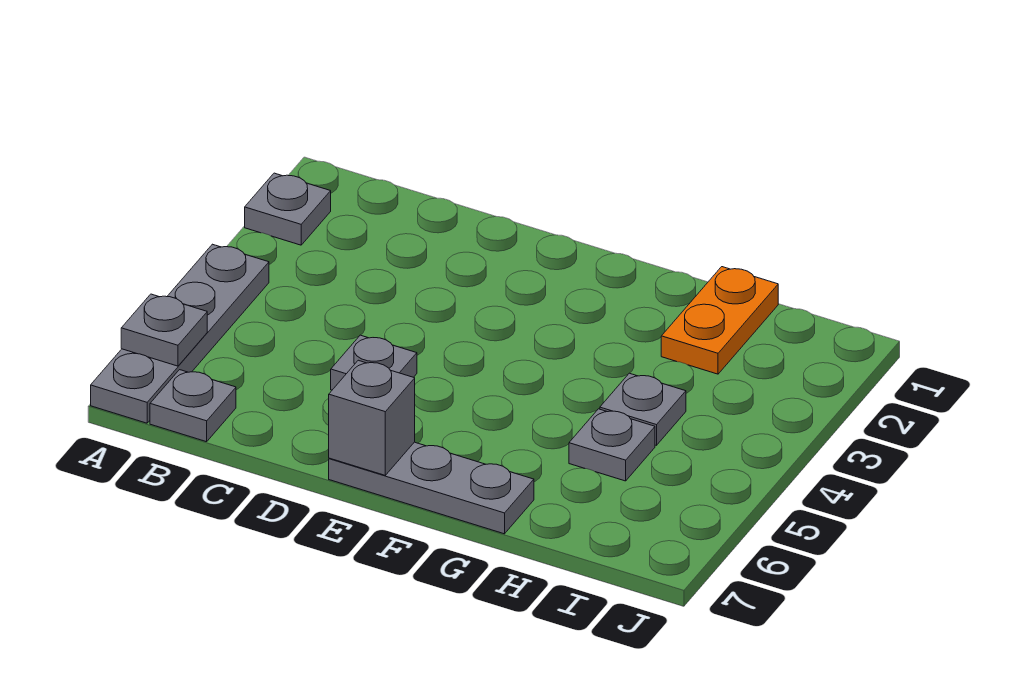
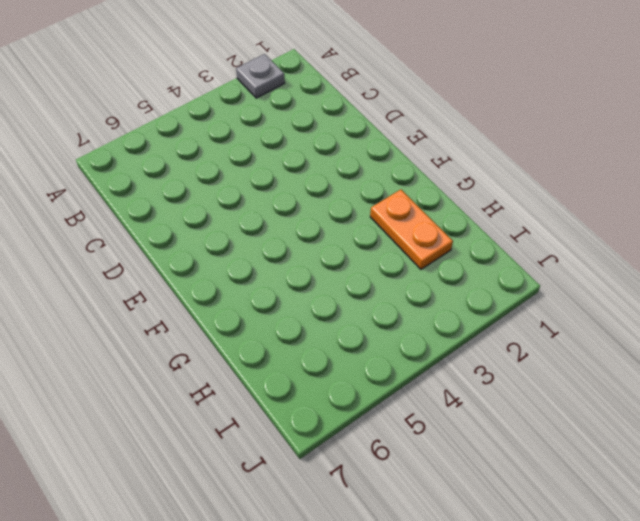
orange 1x2 plate [370,190,453,269] -> orange 1x2 plate turned to [661,267,778,374]
none -> grey 1x4 plate [91,244,269,423]
none -> grey 1x1 plate [150,370,236,442]

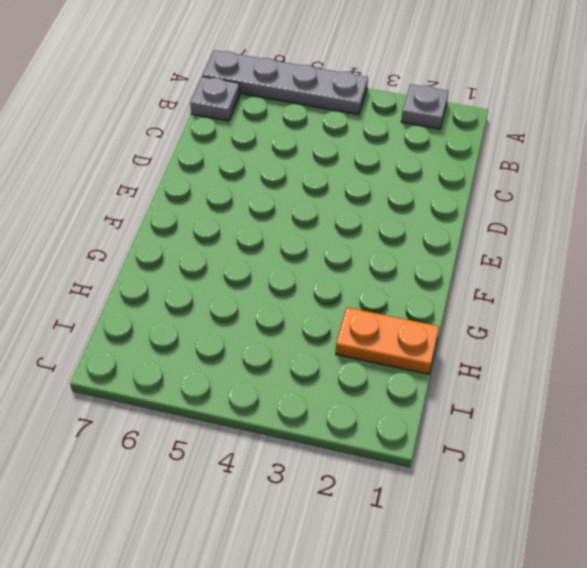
none -> grey 1x1 plate [331,335,417,390]
none -> grey 1x3 plate [329,442,534,534]

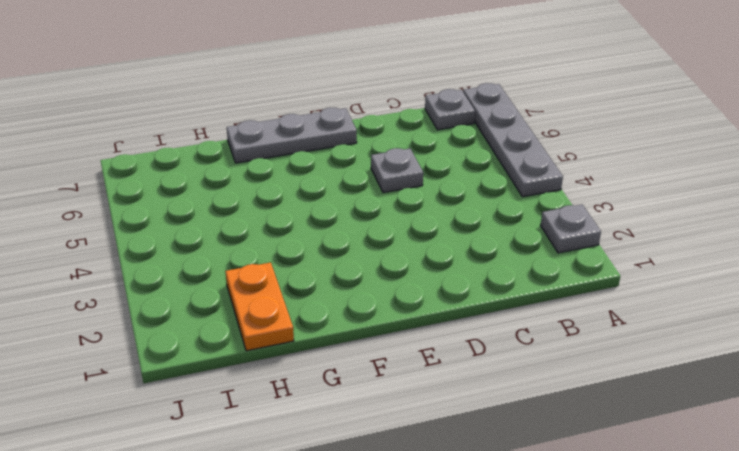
none -> grey 1x1 plate [600,373,686,445]
none -> grey 1x1 plate [569,409,655,481]

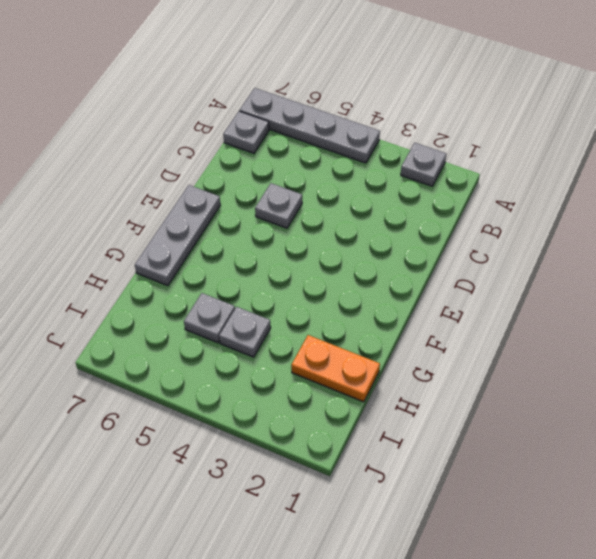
none -> grey 1x1 plate [121,294,207,366]
none -> grey 1x1 brick [329,360,415,475]

